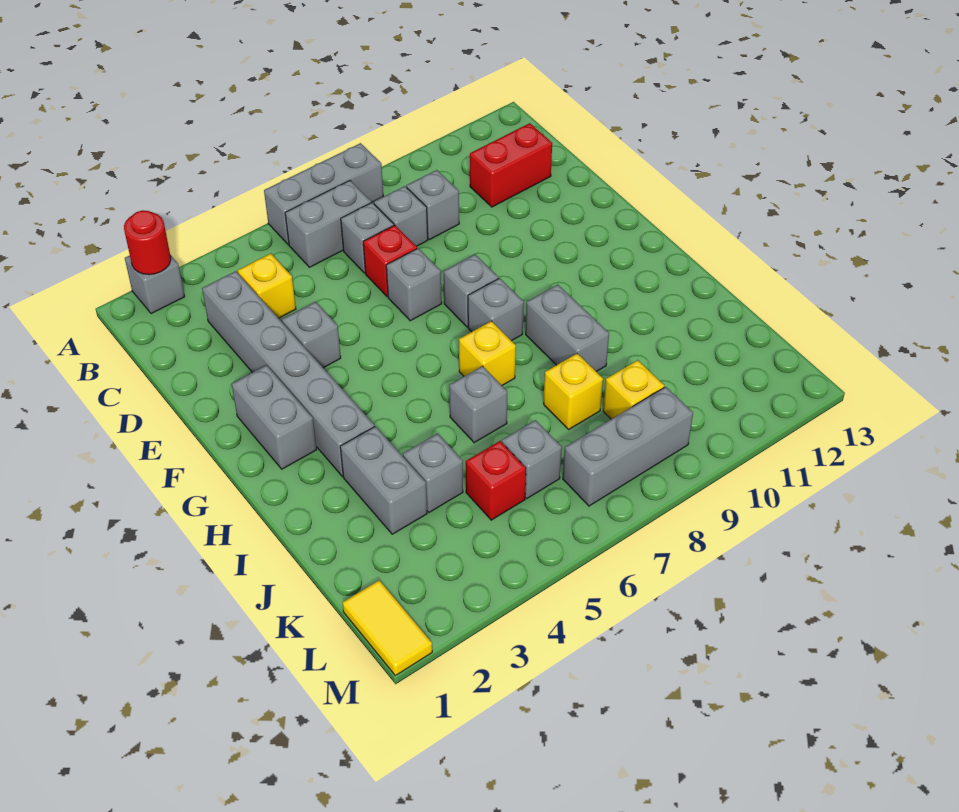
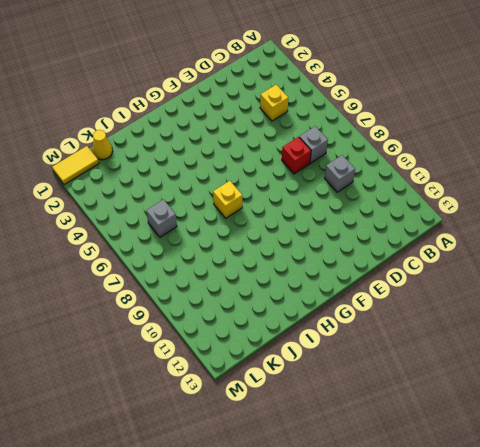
yellow 1x1 cone [92,130,113,160] -> none
none -> grey 1x1 brick [125,255,185,314]
none -> grey 1x3 brick [264,143,383,245]
none -> grey 1x2 brick [285,181,371,267]

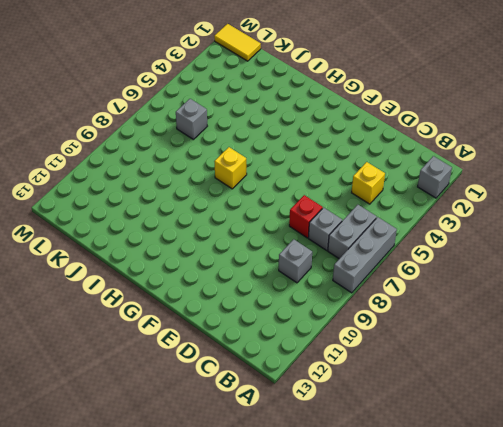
none -> grey 1x6 brick [202,271,375,477]
none -> grey 1x1 brick [374,186,428,246]
none -> red 1x2 brick [470,123,552,207]

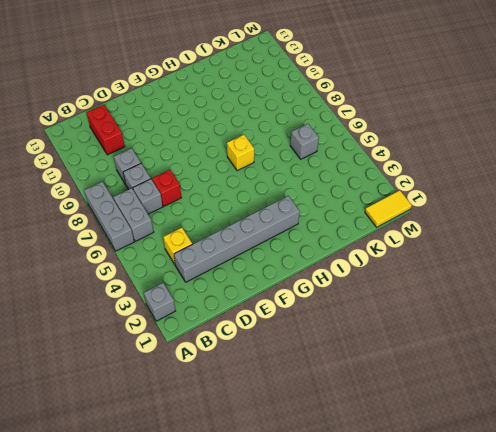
none -> grey 1x1 brick [282,302,341,368]
none -> grey 1x1 brick [386,248,442,321]
none -> grey 1x2 brick [232,365,317,469]

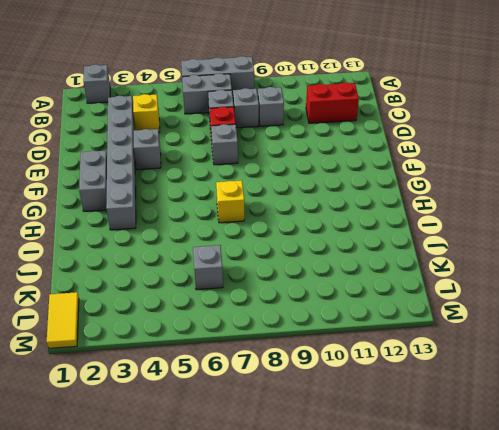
none -> grey 1x1 brick [444,255,499,327]
none -> grey 1x1 brick [468,278,524,341]
none -> grey 1x2 brick [526,285,609,372]

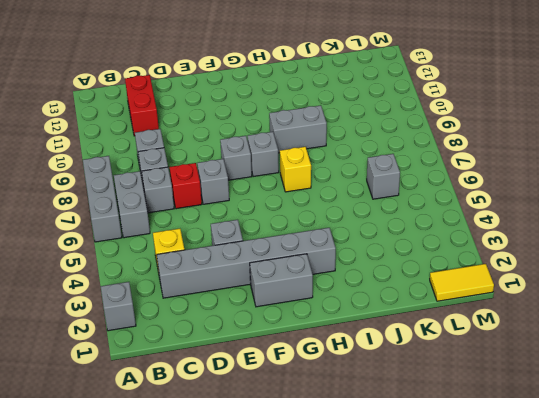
none -> grey 1x2 brick [340,426,427,534]
none -> grey 1x1 brick [449,366,507,443]
none -> grey 1x1 brick [403,434,463,512]

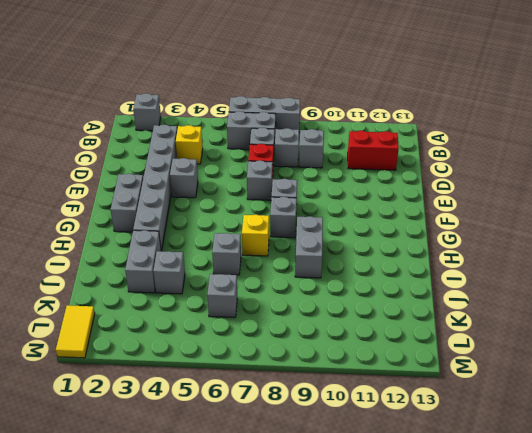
none -> yellow 1x1 brick [544,354,603,429]
none -> red 1x1 brick [466,441,526,520]
none -> yellow 1x1 brick [603,360,664,419]

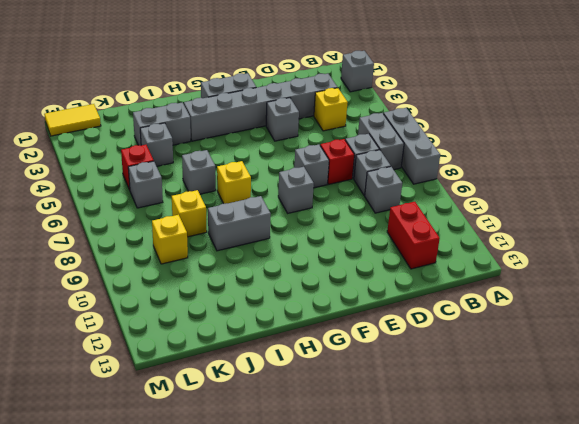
none -> grey 1x1 brick [468,278,524,341]
none -> grey 1x3 brick [563,387,693,506]
none -> red 1x1 round brick [124,210,171,275]

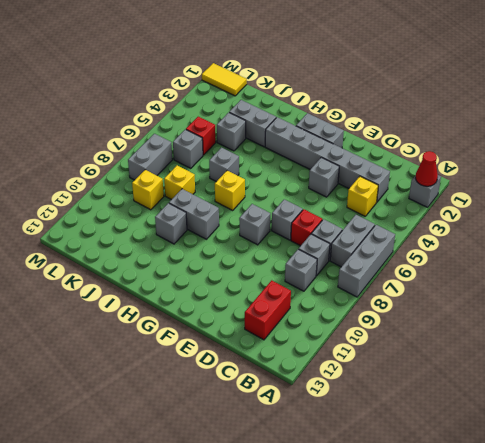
red 1x1 cone [416,151,438,186] -> red 1x1 round brick [124,210,171,275]
grey 1x1 brick [155,203,187,244] -> grey 1x1 brick moved to [468,278,524,341]
grey 1x2 brick [128,134,172,180] -> grey 1x3 brick [563,387,693,506]

